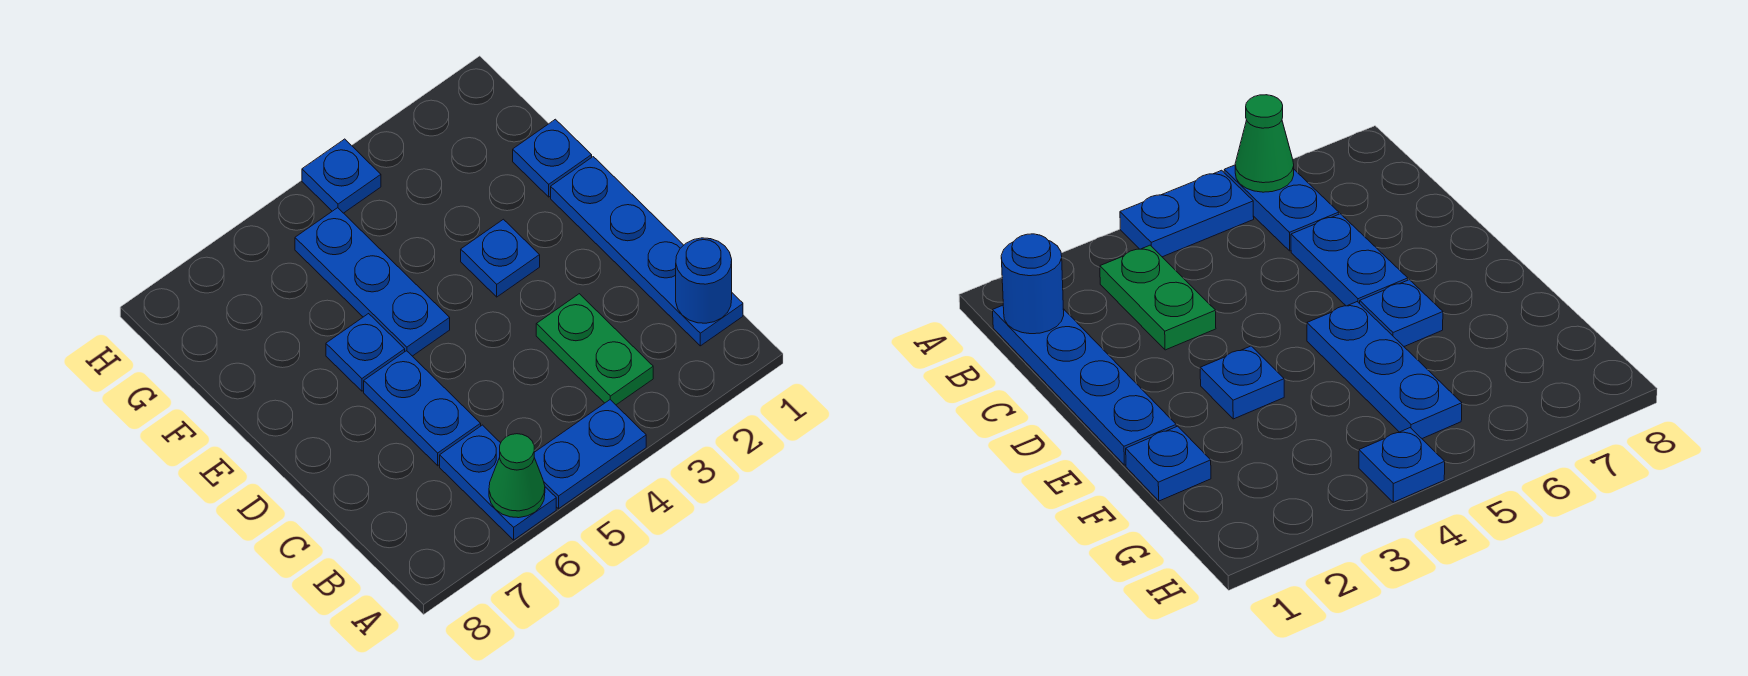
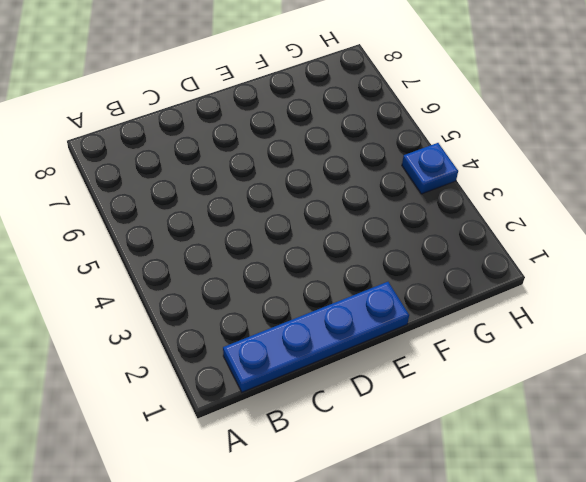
none -> blue 1x2 plate [534,400,646,509]
none -> blue 1x2 plate [440,425,556,540]
none -> green 1x2 plate [536,294,653,405]

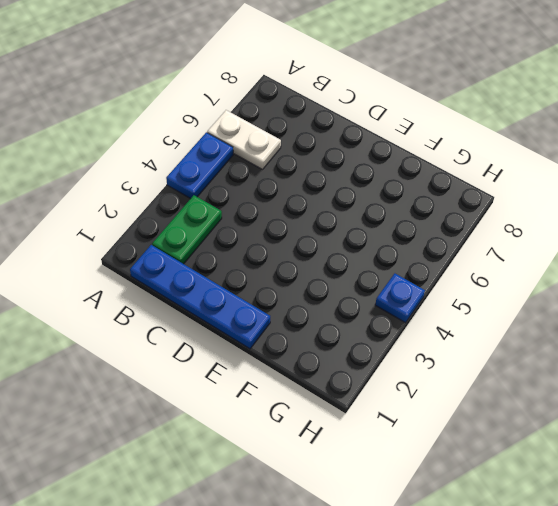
white 1x2 plate [207,110,281,170] -> blue 1x2 plate [440,425,556,540]
green 1x2 plate [152,195,222,264] -> green 1x2 plate turned to [536,294,653,405]
none -> blue 1x2 plate [364,351,481,466]
none -> blue 1x1 plate [461,219,540,297]
none -> blue 1x3 plate [295,208,450,356]

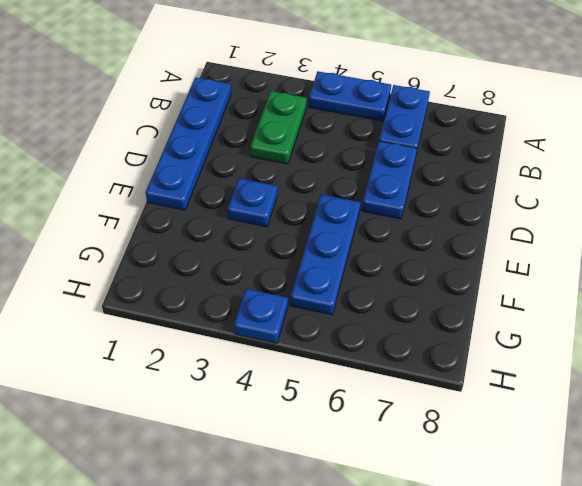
none -> blue 1x1 plate [326,314,405,391]
none -> blue 1x1 plate [513,119,592,197]
none -> green 1x1 cone [489,434,545,518]

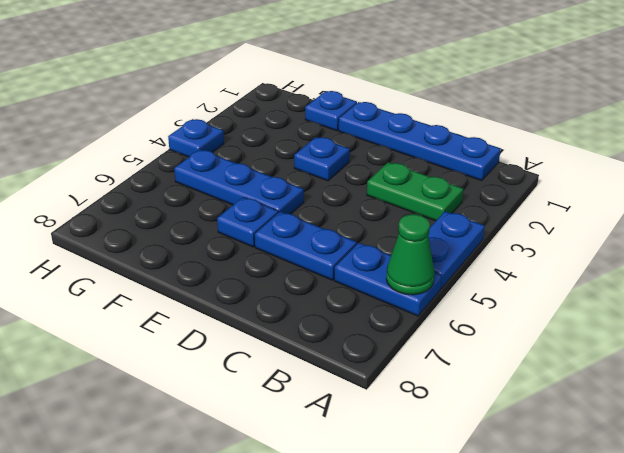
none -> blue 1x1 round brick [676,238,732,323]

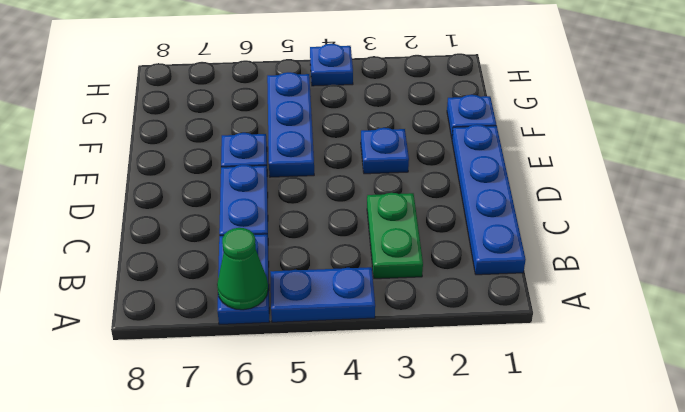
none -> blue 1x1 round brick [676,238,732,323]

